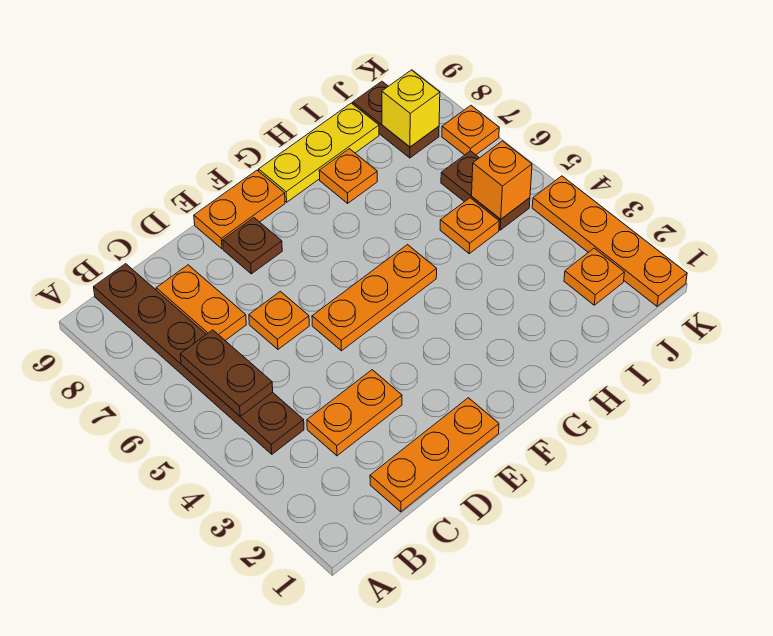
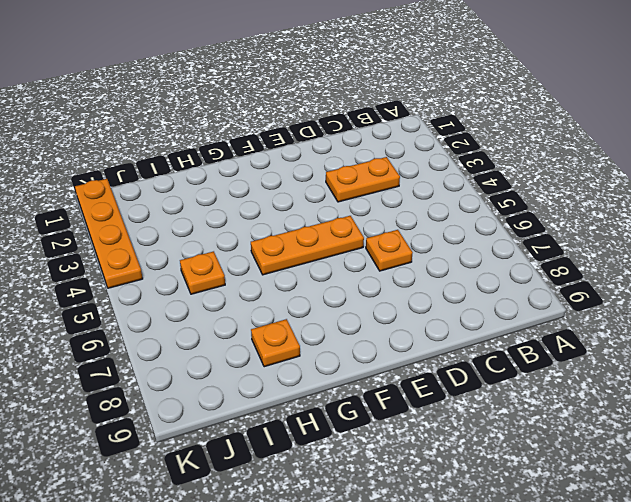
none -> brown 1x6 plate [94,264,304,454]
none -> orange 1x3 plate [370,398,499,512]
none -> orange 1x2 plate [156,265,246,340]

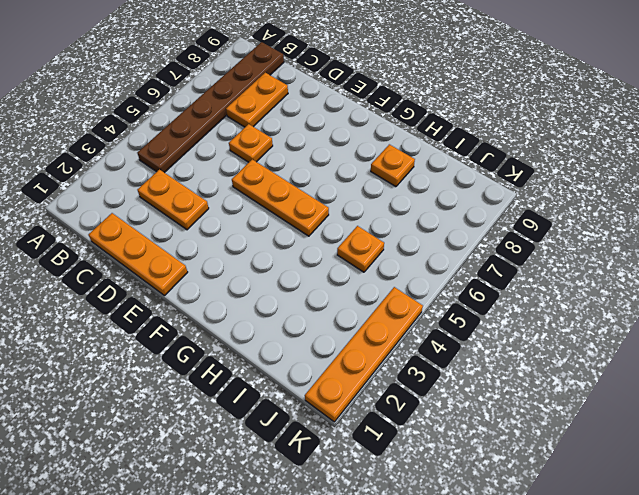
none -> brown 1x1 plate [223,218,282,274]
none -> orange 1x2 plate [194,170,285,249]
none -> yellow 1x3 plate [259,103,379,202]

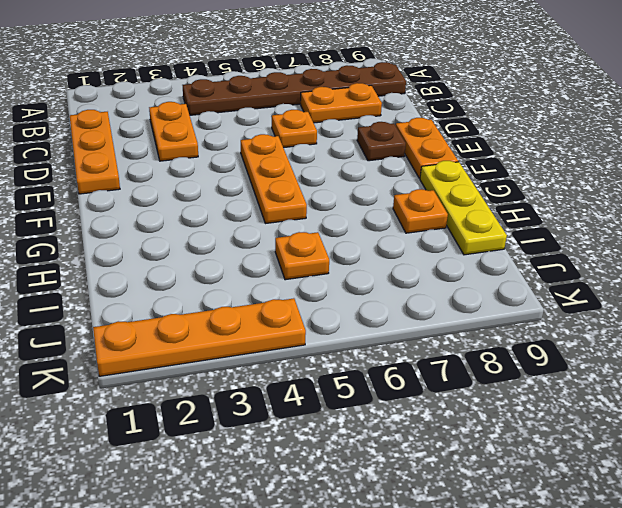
none -> orange 1x1 plate [564,248,625,305]
none -> brown 1x2 plate [441,151,530,230]
none -> brown 1x2 plate [353,81,439,158]

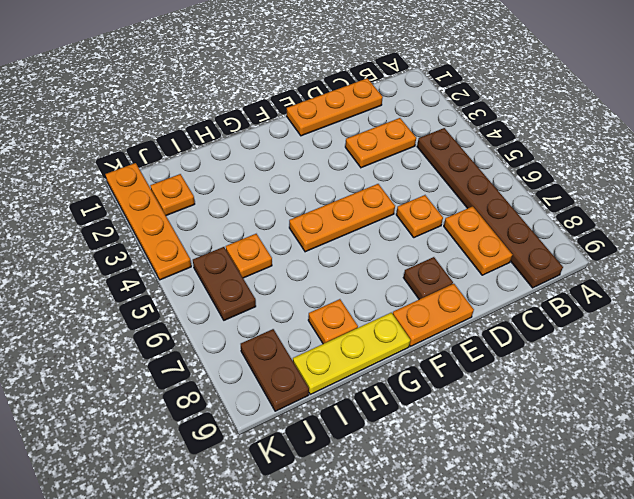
none -> orange 1x1 plate [442,105,499,155]
none -> brown 1x2 plate [180,330,273,416]
none -> orange 1x1 brick [472,141,532,219]

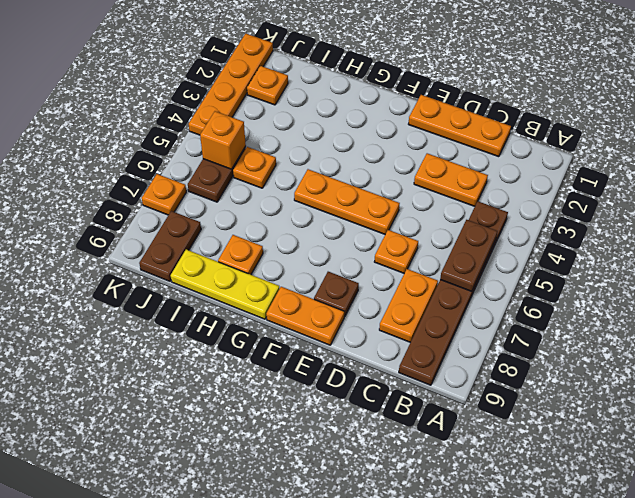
none -> yellow 1x1 brick [382,70,440,147]

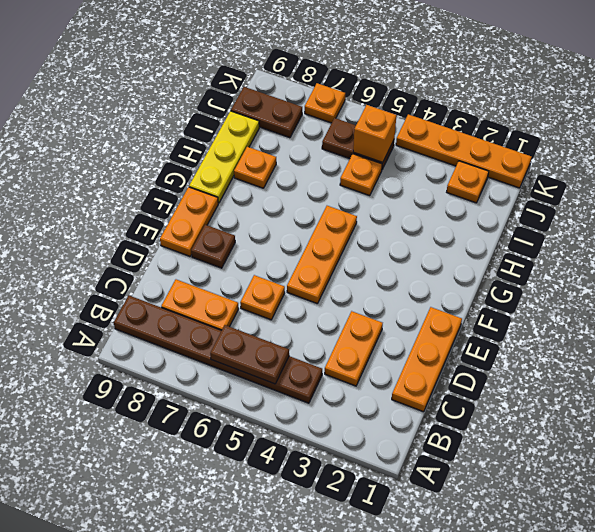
none -> yellow 1x1 brick [382,70,440,147]

